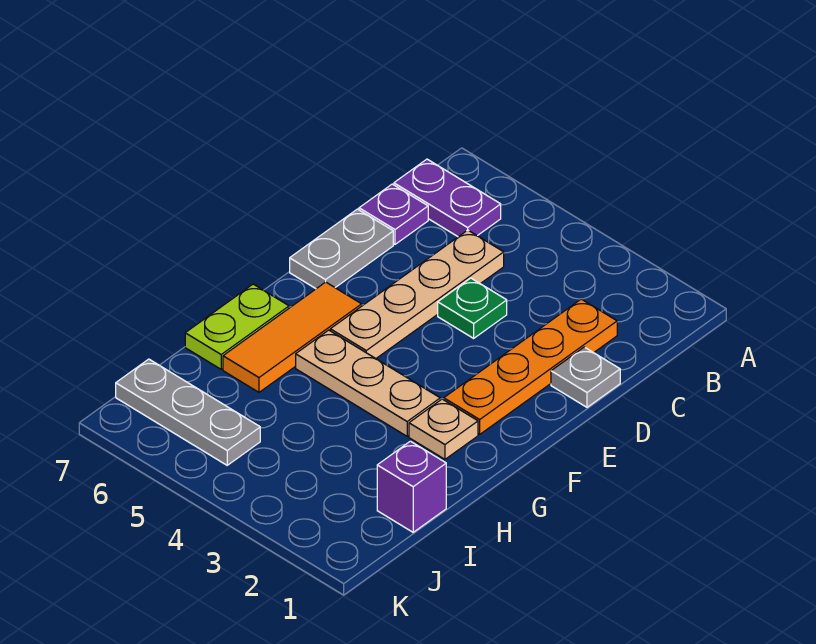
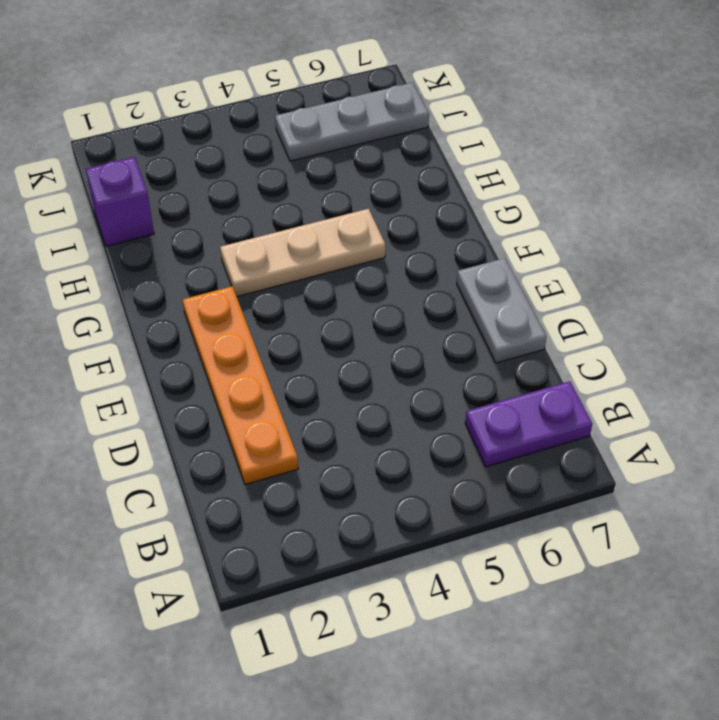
none -> tan 1x4 plate [330,230,504,358]
none -> purple 1x1 plate [359,184,428,244]
none -> grey 1x1 plate [551,347,620,407]

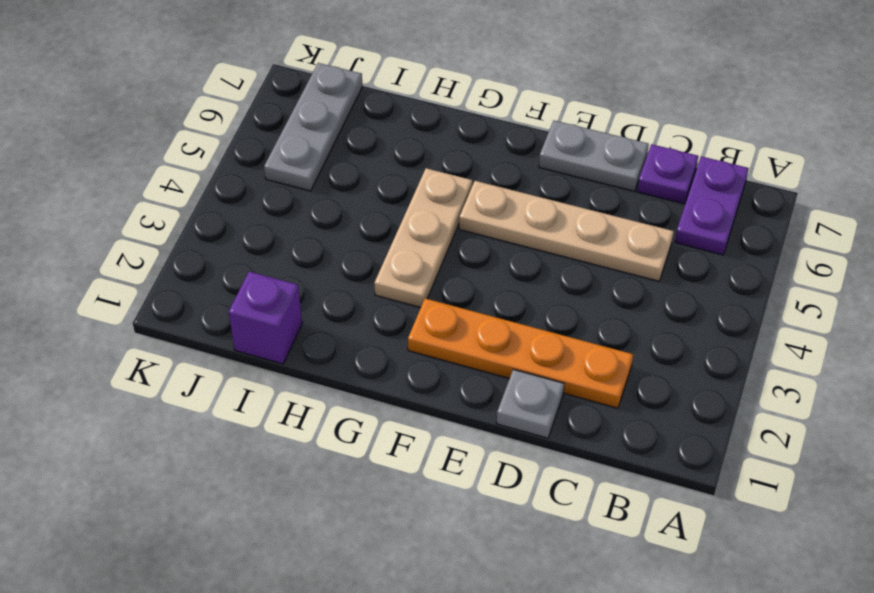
none -> green 1x1 plate [438,278,507,338]
none -> orange 1x3 tile [223,282,362,392]
none -> tan 1x1 plate [409,399,478,459]

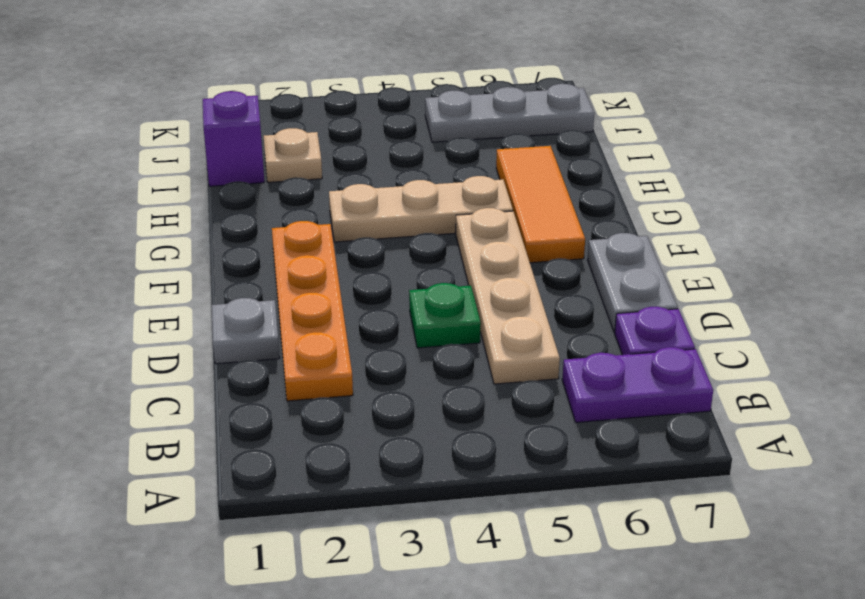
tan 1x1 plate [264,128,322,182] -> tan 1x1 plate moved to [409,399,478,459]
none -> lime 1x2 plate [185,284,289,369]

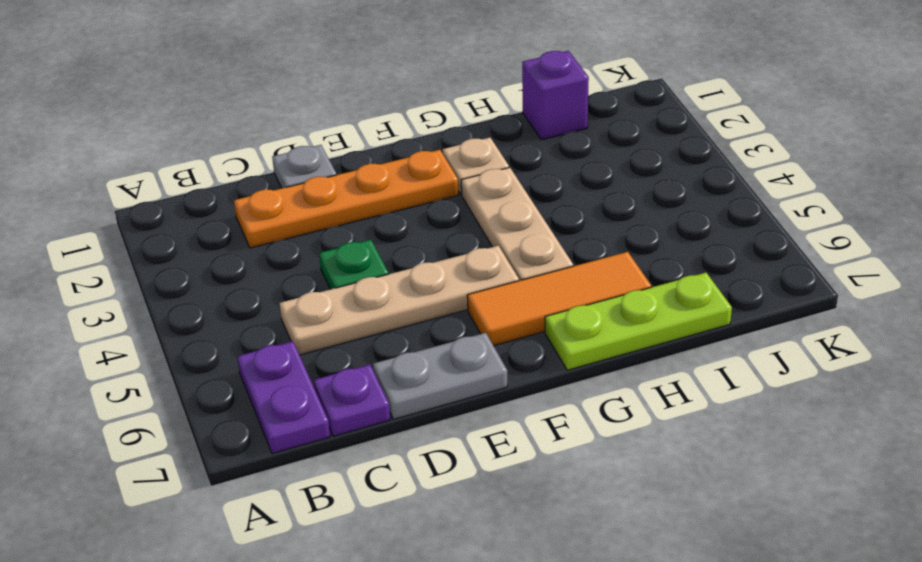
lime 1x3 plate [545,273,732,370] -> lime 1x2 plate [185,284,289,369]
none -> grey 1x3 plate [116,359,260,465]

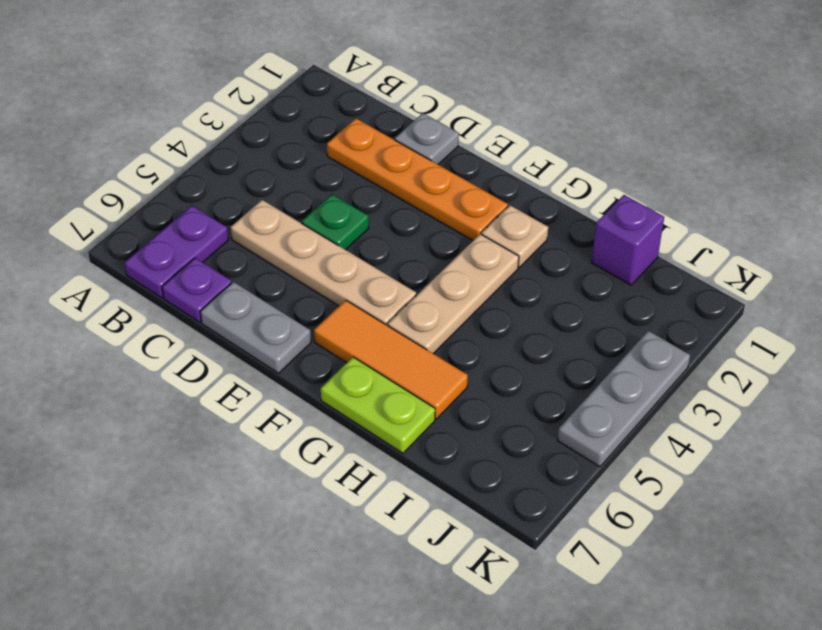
grey 1x3 plate [558,331,690,467] -> grey 1x3 plate moved to [116,359,260,465]

